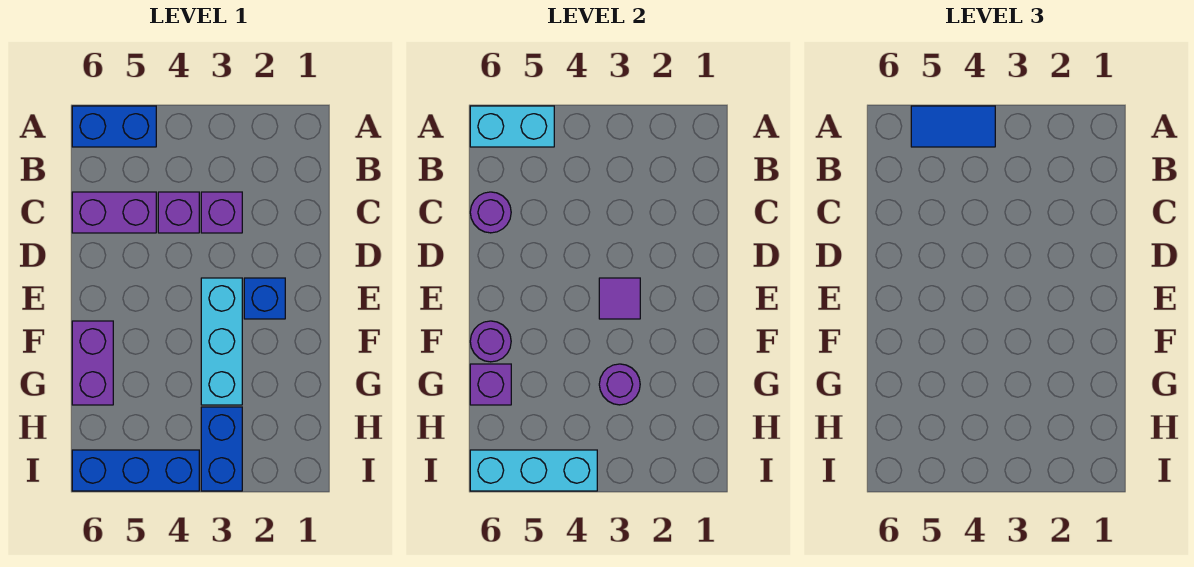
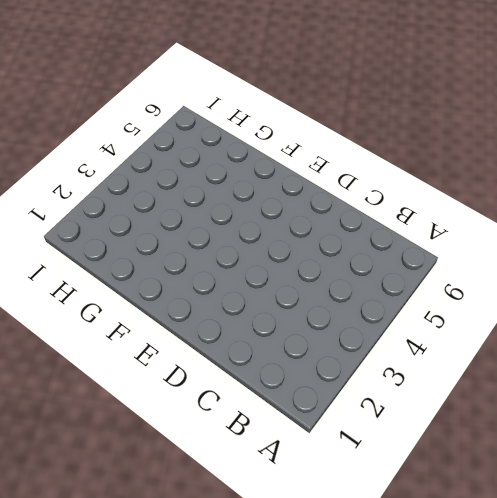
none -> blue 1x2 brick [72,106,156,147]
none -> purple 1x1 brick [201,192,242,233]
none -> purple 1x1 brick [158,192,199,233]

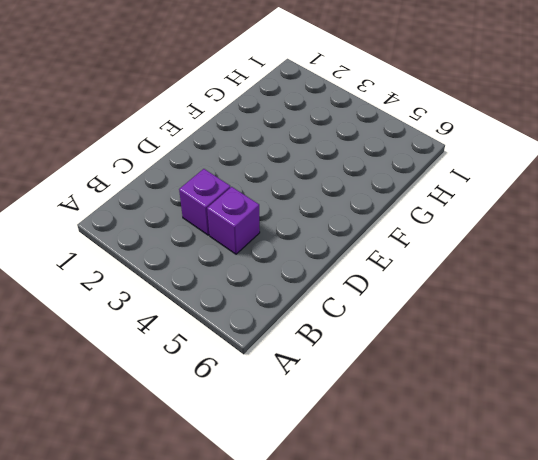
none -> blue 1x2 brick [72,106,156,147]
none -> purple 1x2 brick [72,192,156,233]
none -> blue 1x1 brick [244,278,285,319]

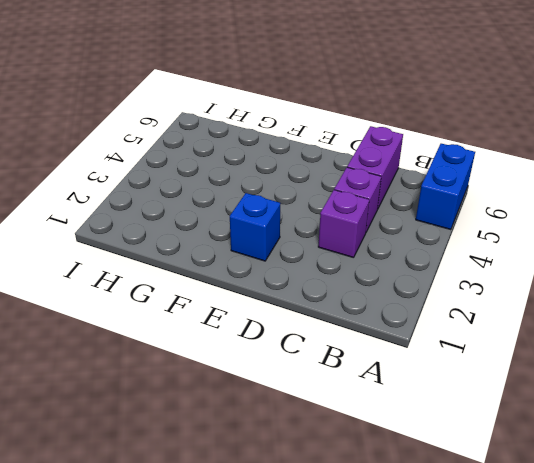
none -> cyan 1x3 brick [201,278,242,405]
none -> purple 1x2 brick [72,321,113,405]
none -> blue 1x2 brick [201,407,242,491]

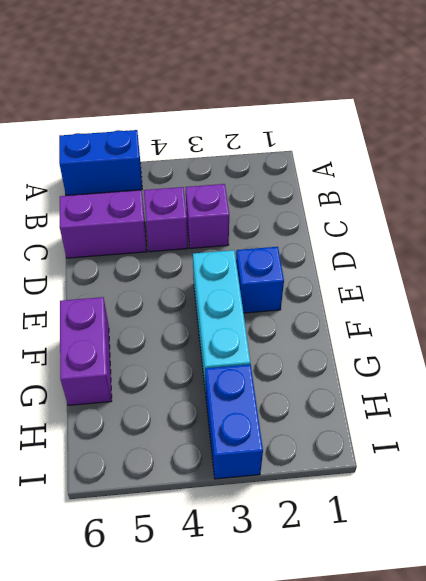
none -> blue 1x3 brick [72,450,199,491]
none -> cyan 1x2 brick [470,106,554,147]
none -> purple 1x1 round brick [470,192,511,233]

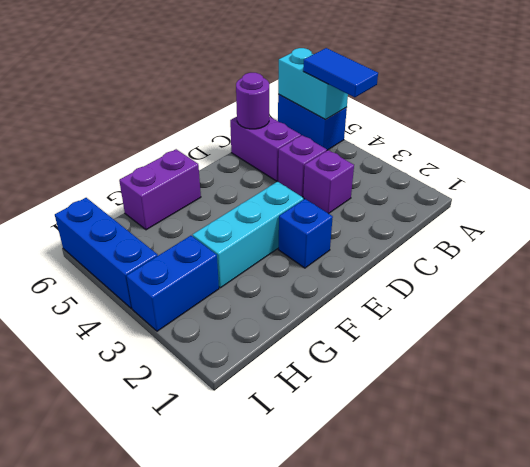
none -> purple 1x1 tile [599,278,640,319]
none -> purple 1x1 round brick [470,321,511,362]
none -> purple 1x1 round brick [599,364,640,405]

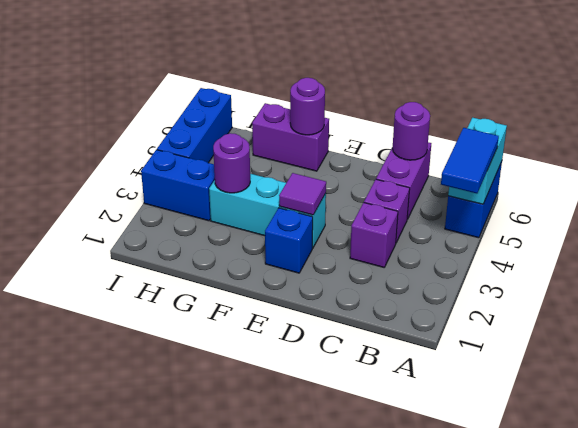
none -> purple 1x1 brick [470,364,511,405]
none -> cyan 1x3 brick [470,450,597,491]

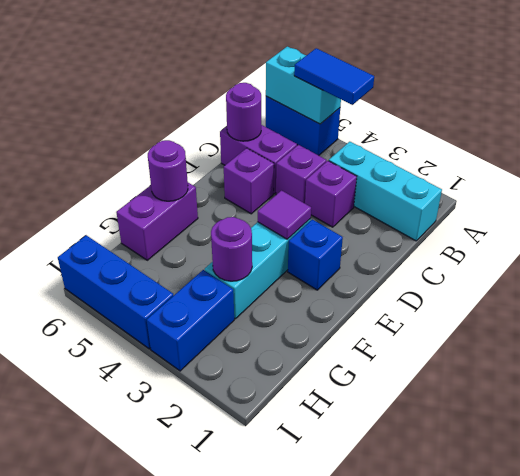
cyan 1x3 brick [329,142,442,241] -> cyan 1x3 brick moved to [470,450,597,491]
purple 1x1 brick [224,148,274,214] -> purple 1x1 brick moved to [470,364,511,405]

